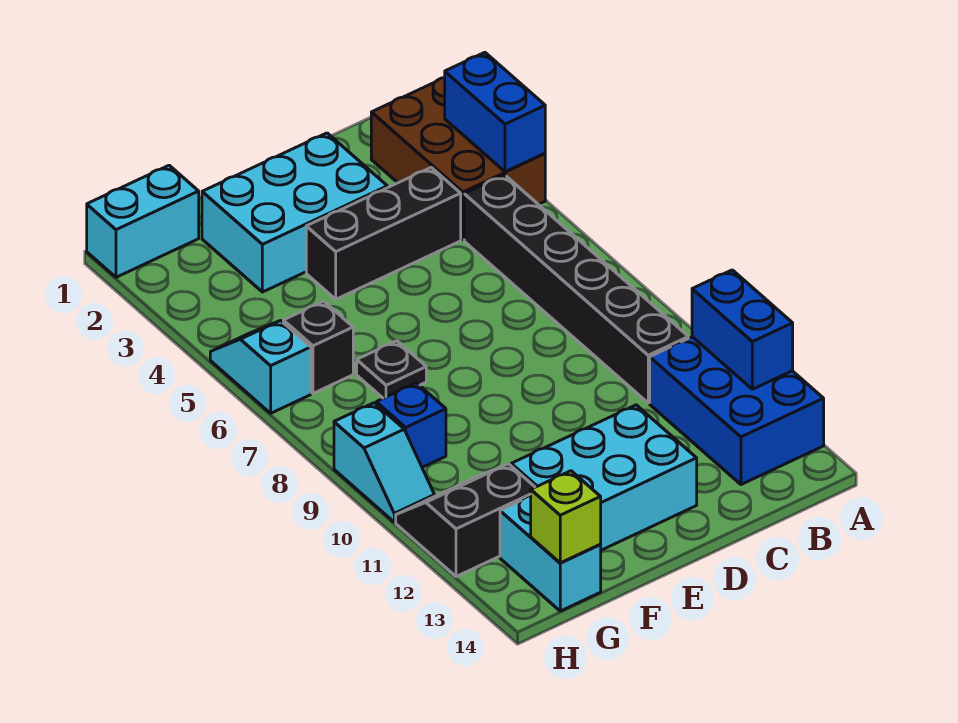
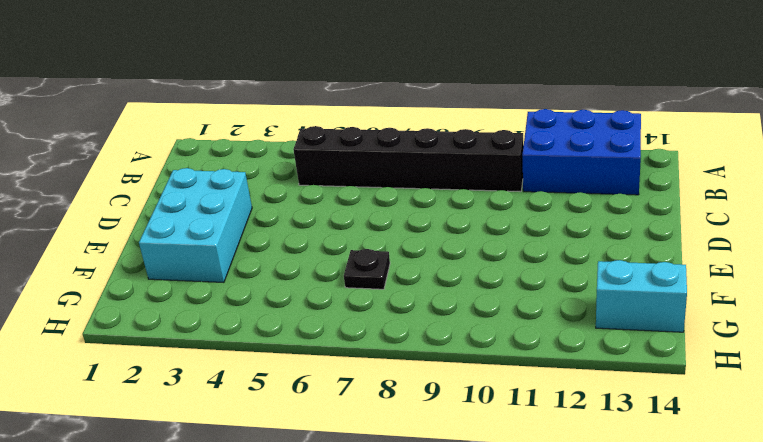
none -> brown 2x3 brick [371,78,545,240]
none -> black 1x3 brick [306,168,461,299]
none -> cyan 2x3 brick [511,405,697,550]

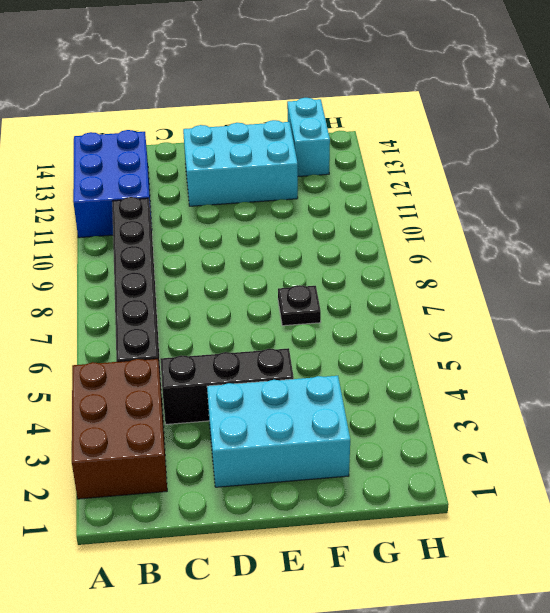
none -> cyan 1x2 brick [87,165,199,277]
none -> black 1x1 brick [283,301,353,393]
none -> blue 1x1 brick [376,383,446,467]

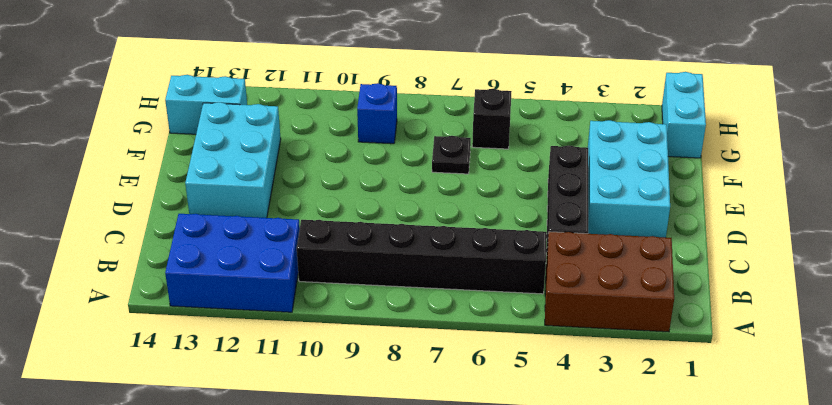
none -> black 2x2 slope [396,464,535,577]
none -> cyan 1x2 slope [210,321,311,413]
none -> cyan 1x2 slope [334,403,435,522]

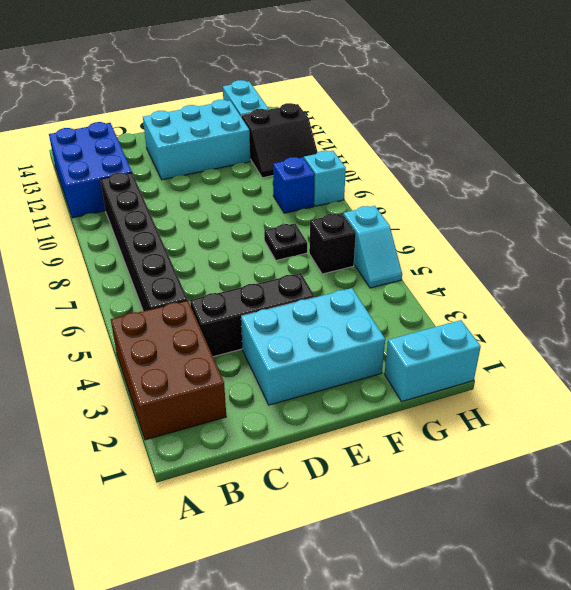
none -> blue 1x2 brick [445,52,545,172]
none -> blue 1x2 brick [692,270,793,389]
none -> lime 1x1 brick [531,471,601,563]

